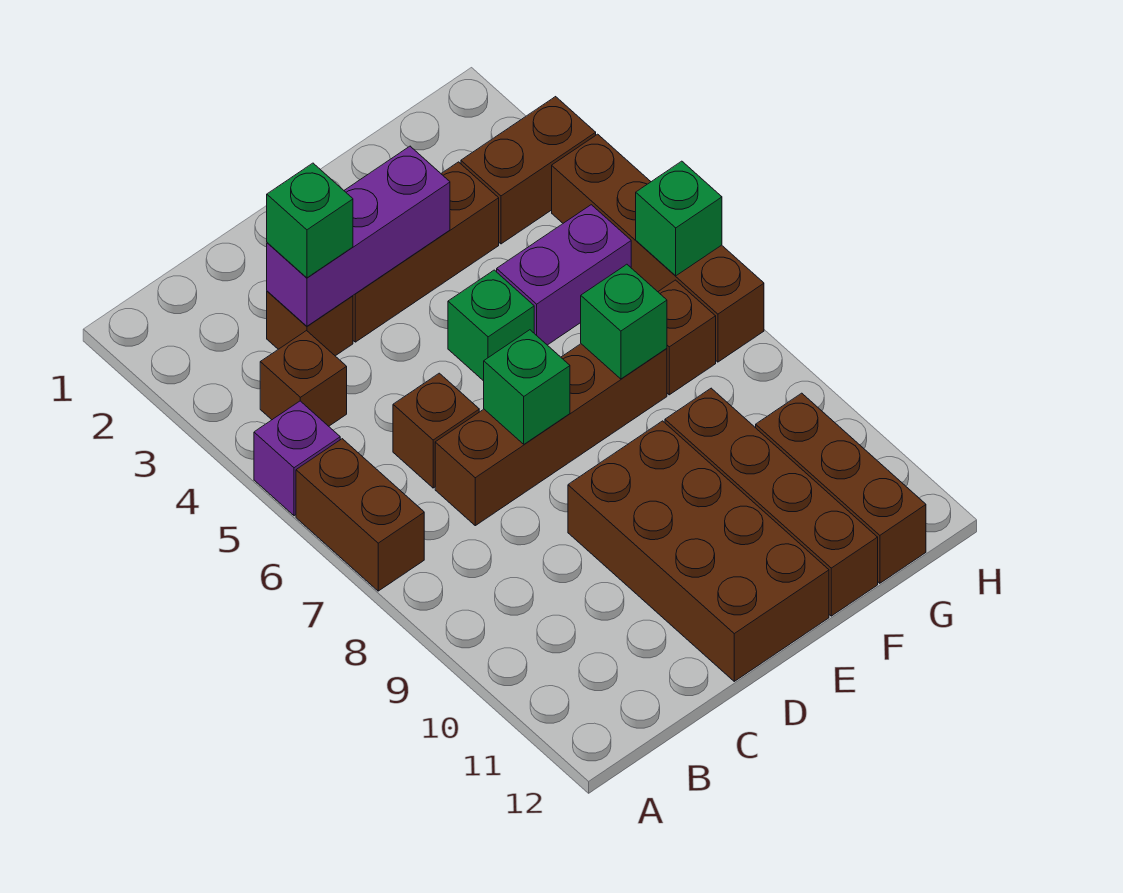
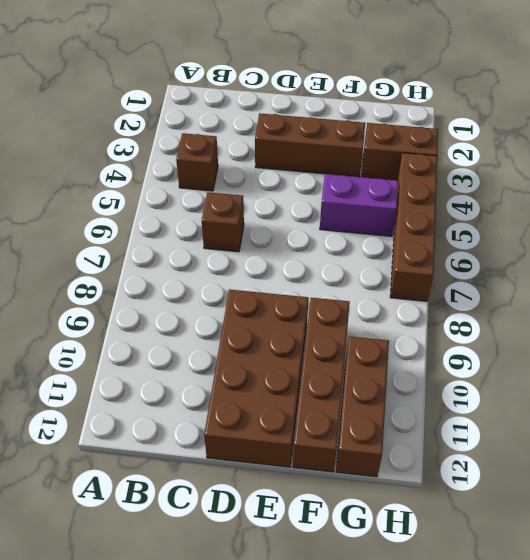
none -> purple 1x1 brick [254,401,340,516]
none -> brown 1x2 brick [296,439,424,591]
none -> brown 1x1 brick [267,291,353,356]

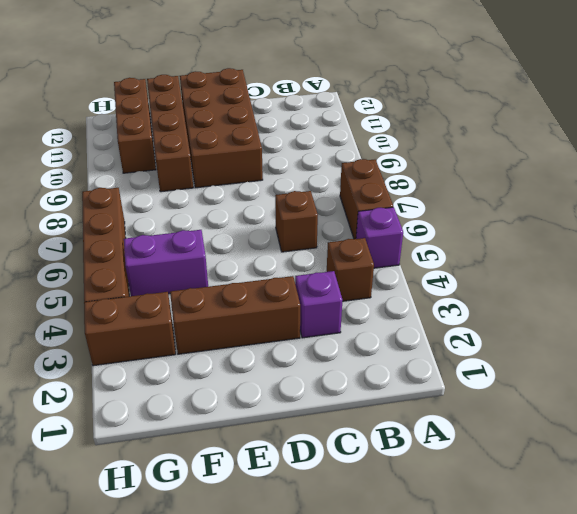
purple 1x1 brick [295,271,343,338] -> brown 1x1 brick [267,291,353,356]
none -> brown 1x4 brick [435,344,667,526]
none -> green 1x1 brick [448,270,534,381]
none -> brown 1x1 brick [658,280,716,395]

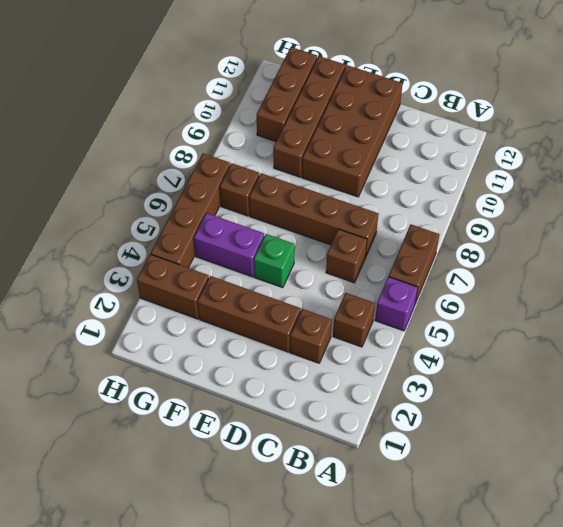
none -> purple 1x3 brick [267,146,450,326]
none -> green 1x1 brick [484,330,570,444]
none -> green 1x1 brick [581,264,667,379]

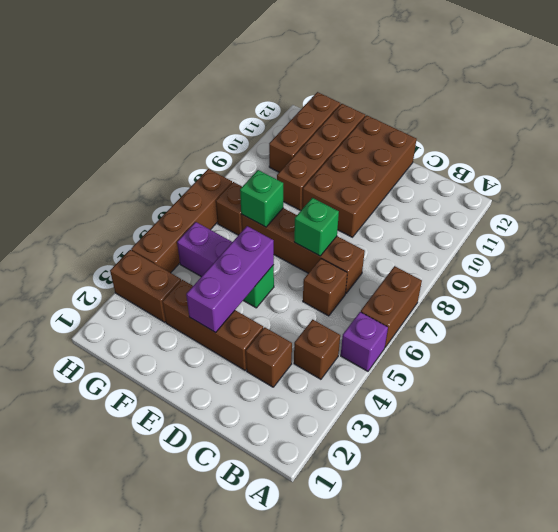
purple 1x3 brick [186,226,274,333] -> purple 1x3 brick turned to [267,146,450,326]
none -> green 1x1 brick [636,161,722,276]
none -> green 1x1 brick [267,163,353,278]

